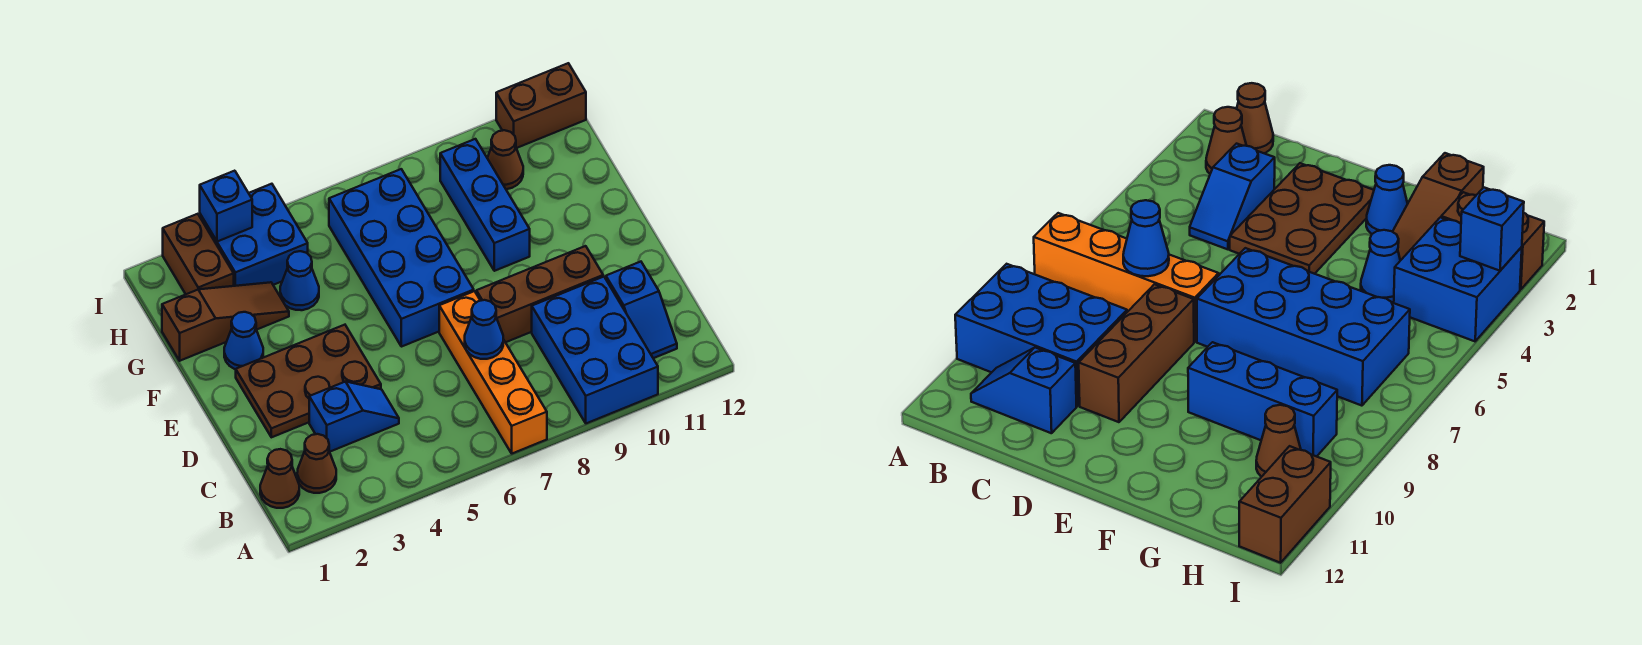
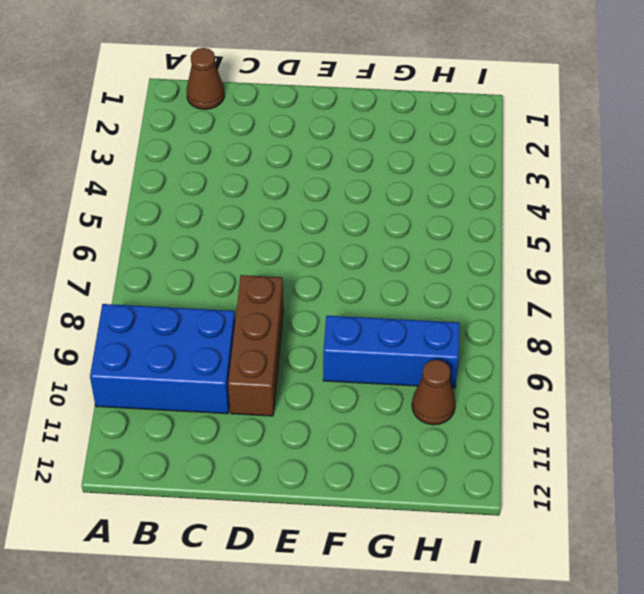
none -> orange 1x4 brick [439,291,547,454]
none -> brown 1x1 cone [297,434,336,493]
none -> blue 1x2 slope [606,262,677,358]

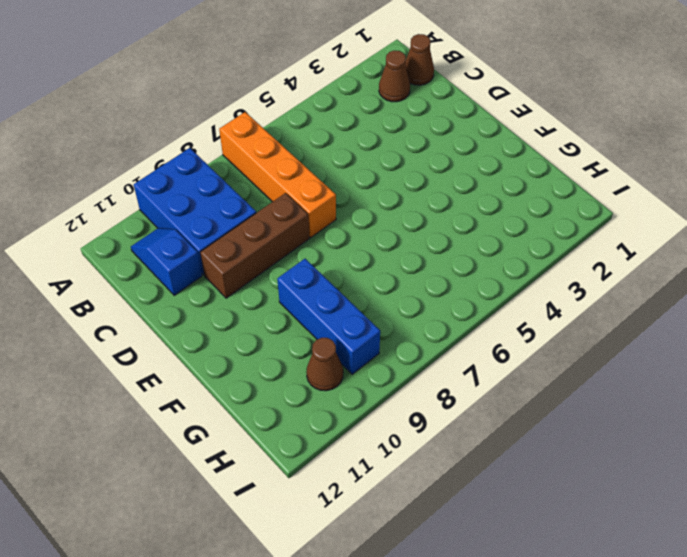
none -> blue 1x2 slope [309,382,399,452]
none -> brown 2x3 plate [236,325,381,437]
none -> blue 2x4 brick [329,169,474,347]

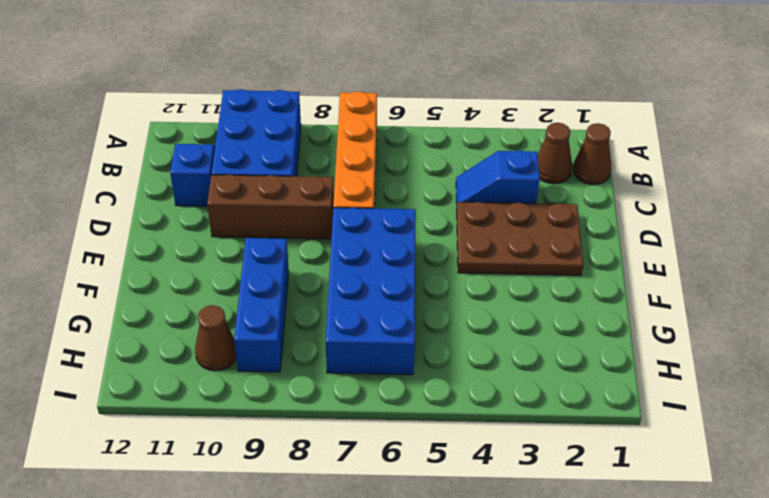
none -> blue 1x1 cone [224,312,263,369]
none -> brown 1x3 slope [162,282,289,361]
none -> blue 1x1 cone [280,251,319,310]

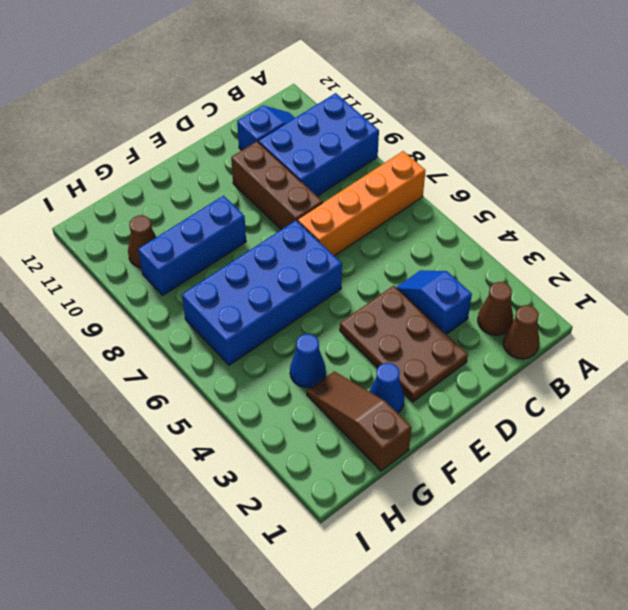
none -> brown 1x2 brick [163,214,234,294]
none -> blue 2x2 brick [200,184,308,286]
none -> brown 1x2 brick [496,63,586,148]

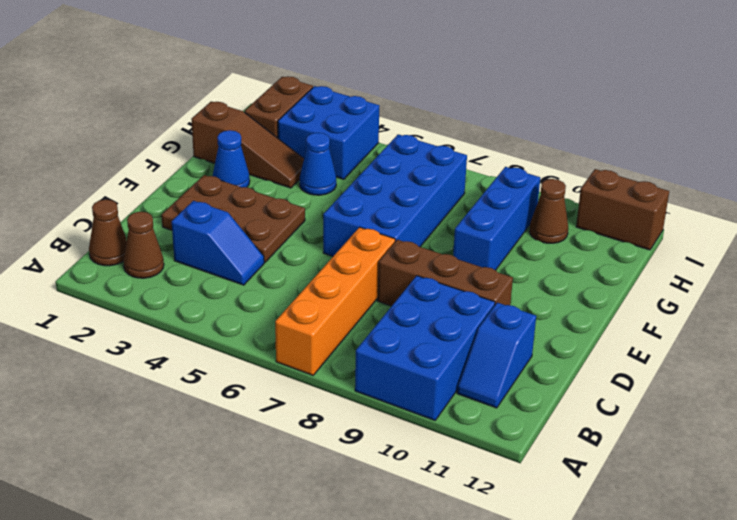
none -> blue 1x1 cone [465,300,503,359]
none -> blue 1x1 brick [200,171,252,242]

